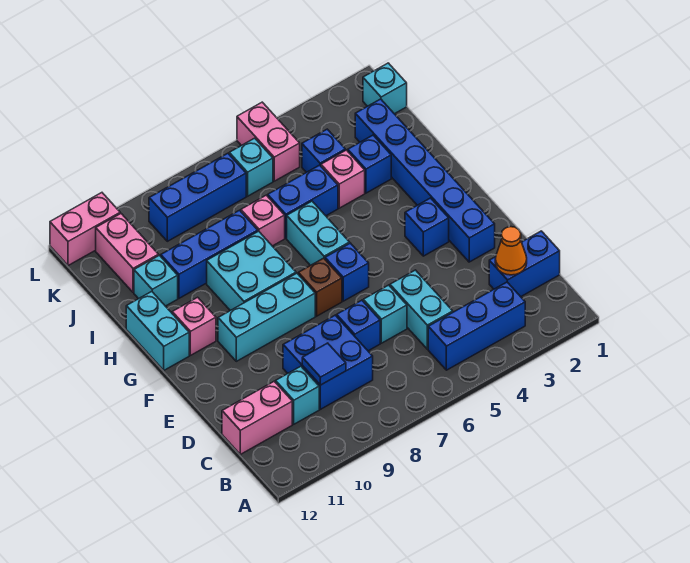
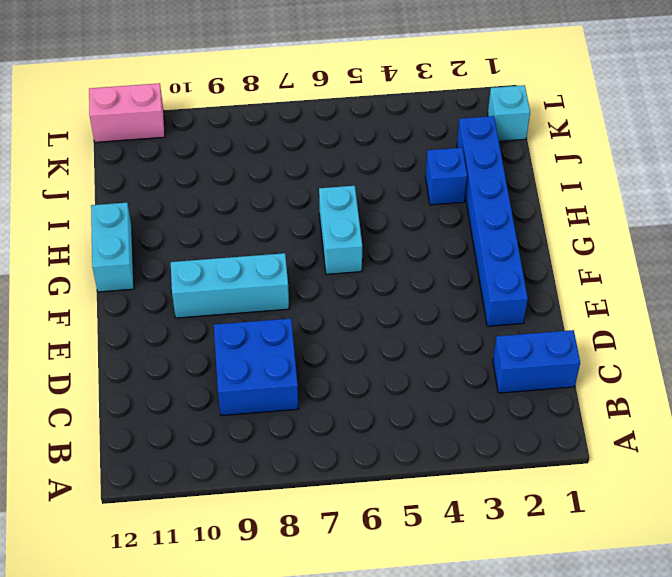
none -> blue 1x3 brick [428,282,525,370]
none -> cyan 1x2 brick [390,270,453,349]
none -> cyan 1x1 brick [276,366,319,424]
none -> pink 1x2 brick [222,381,292,454]

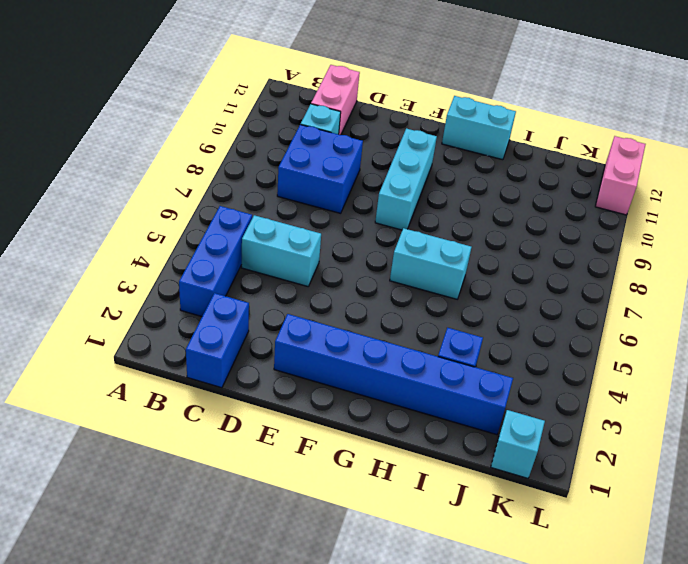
none -> cyan 1x1 brick [363,285,407,343]
none -> blue 1x1 brick [337,300,380,351]
none -> blue 1x1 brick [405,198,449,256]
none -> blue 1x1 brick [325,243,369,301]

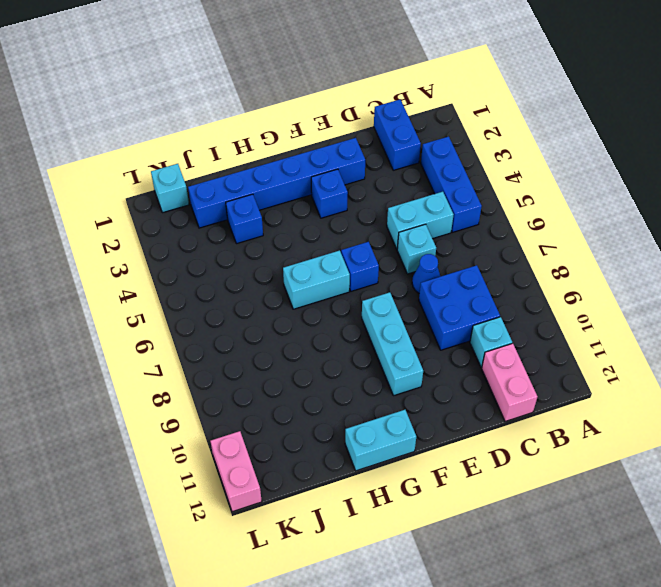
blue 1x1 cone [412,254,440,294] -> blue 1x1 brick [337,300,380,351]
none -> brown 1x1 brick [298,258,342,316]
none -> cyan 2x2 brick [207,231,296,311]
none -> pink 1x1 brick [172,297,216,355]
none -> pink 1x1 brick [321,150,365,208]

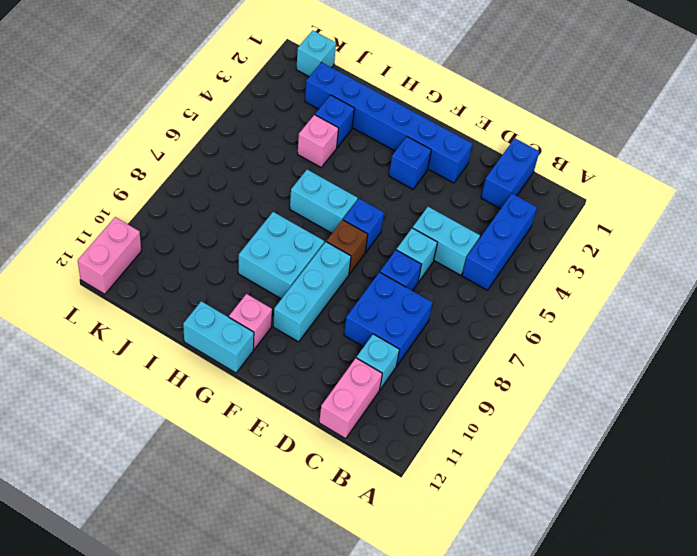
none -> blue 1x2 brick [268,165,338,238]
none -> pink 1x1 brick [241,195,285,246]
none -> blue 1x3 brick [161,210,258,298]
none -> cyan 1x1 brick [134,255,178,306]

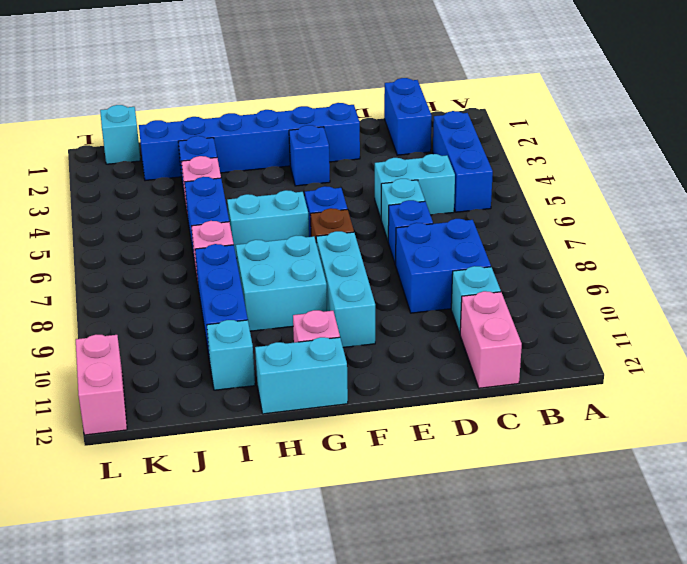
none -> blue 1x1 brick [302,129,346,172]
none -> pink 1x2 brick [96,213,159,292]
none -> pink 1x2 brick [237,102,300,181]
none -> cyan 1x1 brick [229,138,273,196]

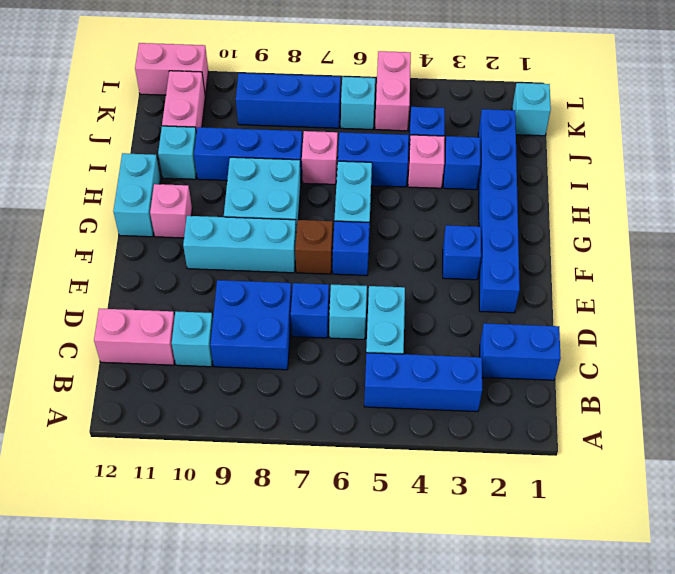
none -> orange 1x1 cone [495,227,527,275]
none -> blue 1x1 tile [302,343,346,385]

